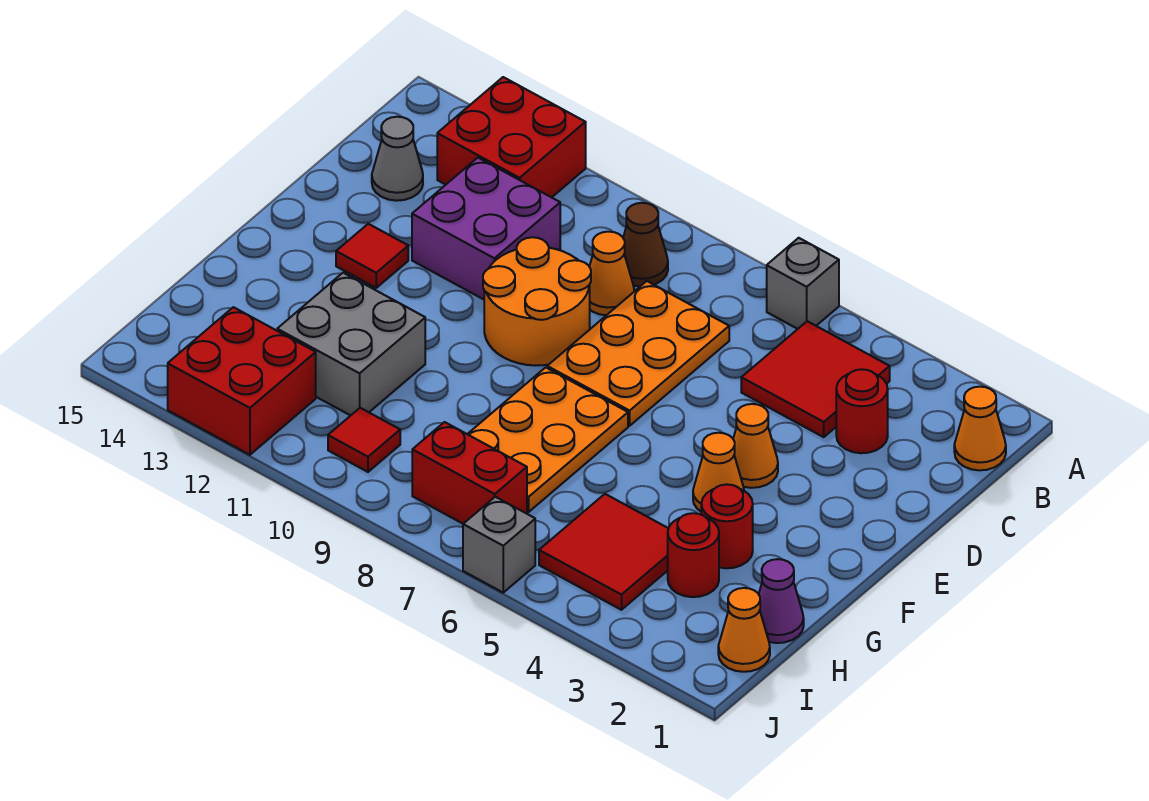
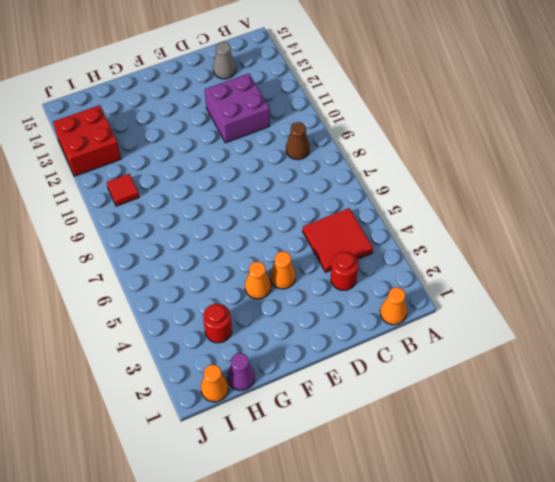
none -> grey 1x1 brick [767,238,839,329]
none -> red 2x2 brick [437,77,586,197]
none -> orange 2x3 plate [547,281,729,426]

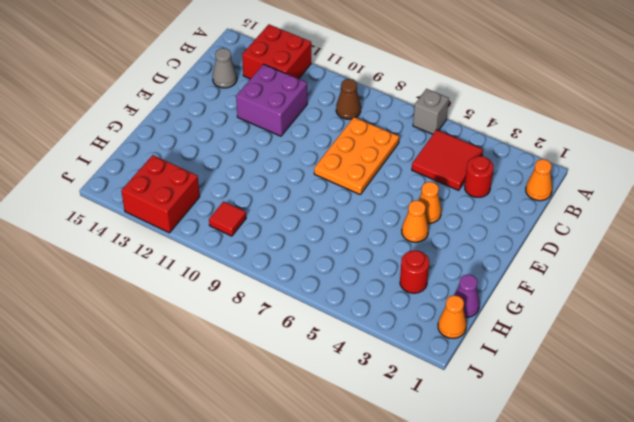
none -> orange 1x1 cone [589,232,634,315]
none -> orange 2x2 round brick [483,237,591,366]
none -> red 1x1 tile [336,224,408,288]

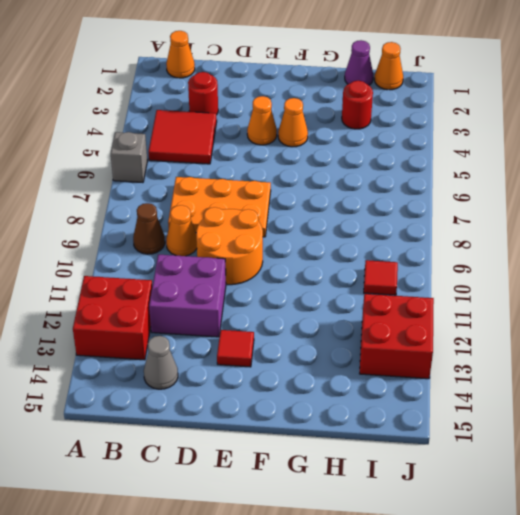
none -> orange 2x3 plate [468,367,628,512]
none -> red 1x1 round brick [701,484,753,568]
none -> grey 2x2 brick [277,273,425,416]

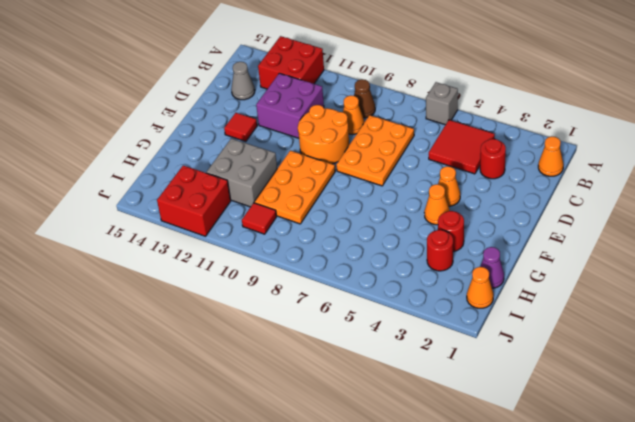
orange 2x3 plate [254,151,335,224] -> orange 2x3 plate moved to [468,367,628,512]
none -> red 2x2 tile [539,494,669,610]
none -> red 1x2 brick [412,422,527,524]
none -> grey 1x1 brick [463,497,535,592]

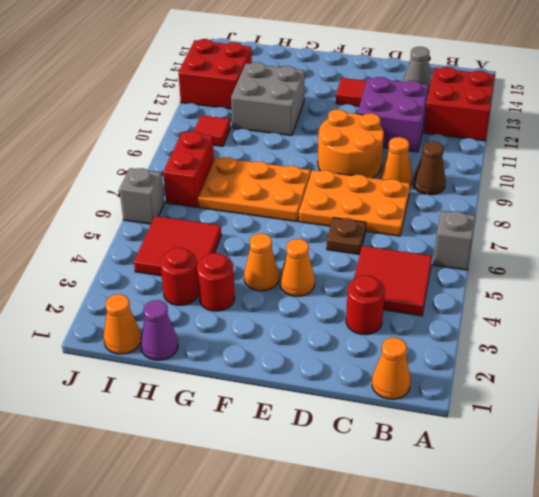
brown 1x1 plate [327,218,366,255] -> none

